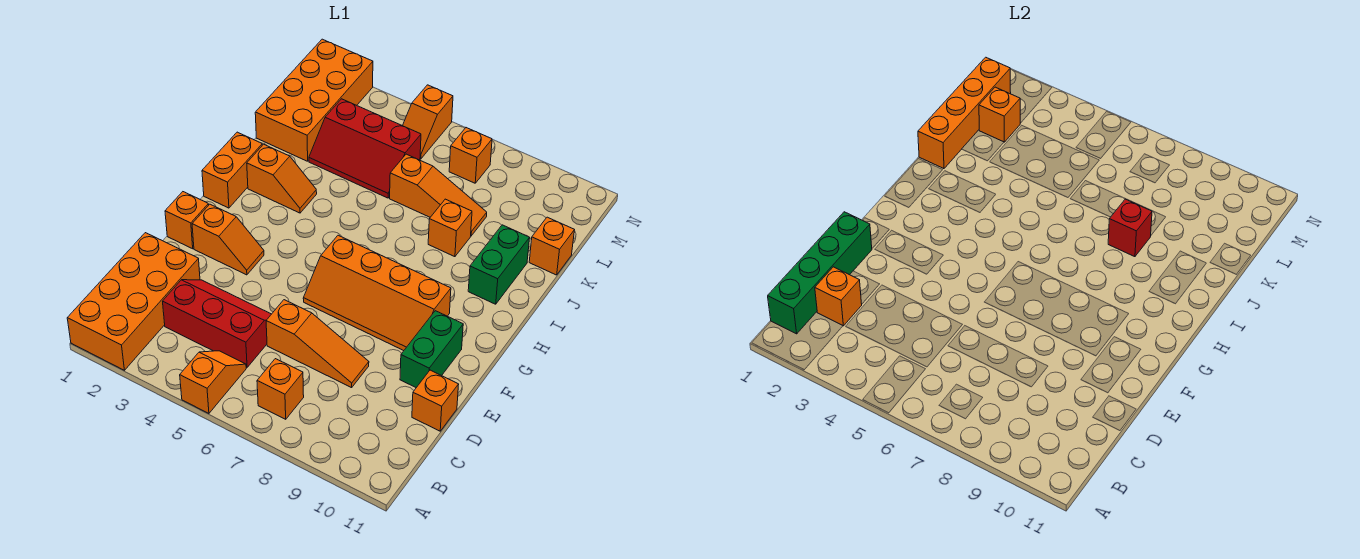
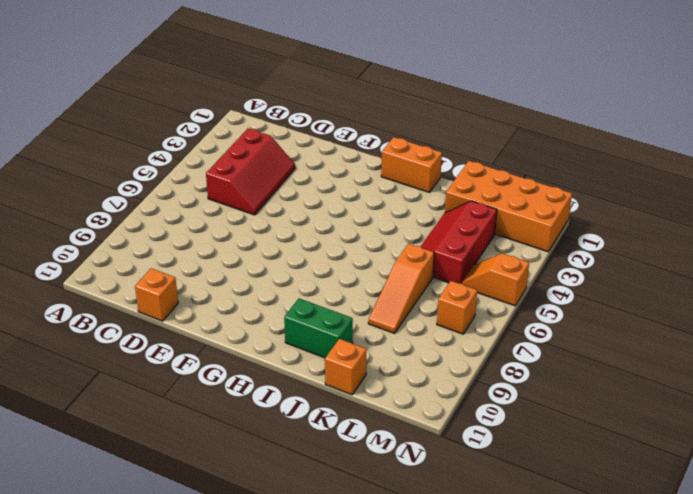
none -> orange 2x4 brick [67,233,200,370]
none -> orange 1x2 slope [180,351,246,413]
none -> orange 1x1 brick [257,359,304,419]

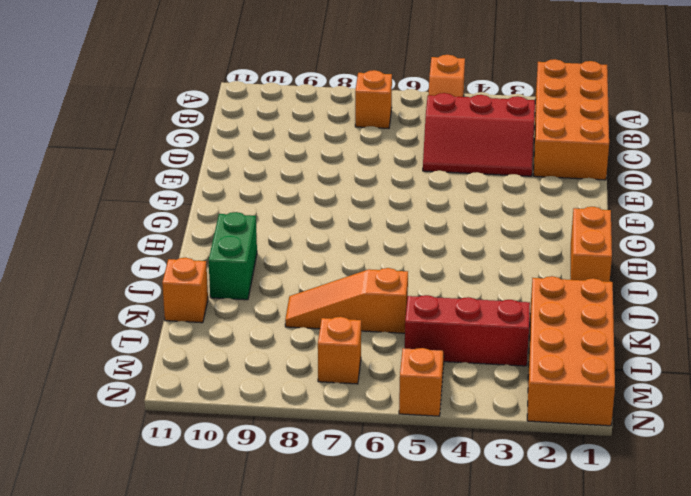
none -> orange 1x3 slope [266,300,369,388]
none -> orange 1x1 brick [412,370,459,431]
none -> green 1x2 brick [400,311,463,388]

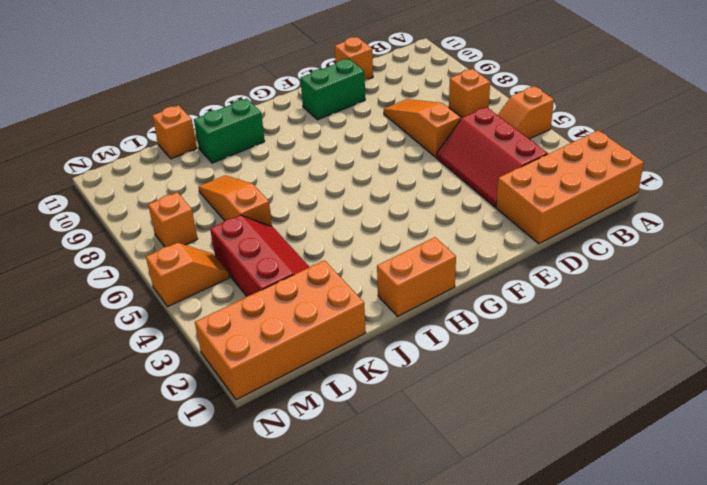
none -> orange 1x1 brick [165,192,209,249]
none -> orange 1x2 slope [192,204,264,275]
none -> orange 2x4 slope [303,235,451,351]

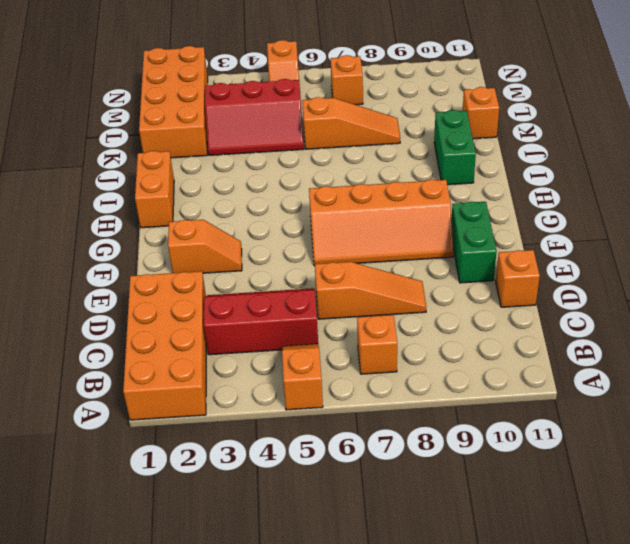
none -> orange 1x1 brick [165,192,209,249]
none -> orange 1x2 slope [247,144,317,213]
none -> orange 1x1 brick [428,199,472,257]

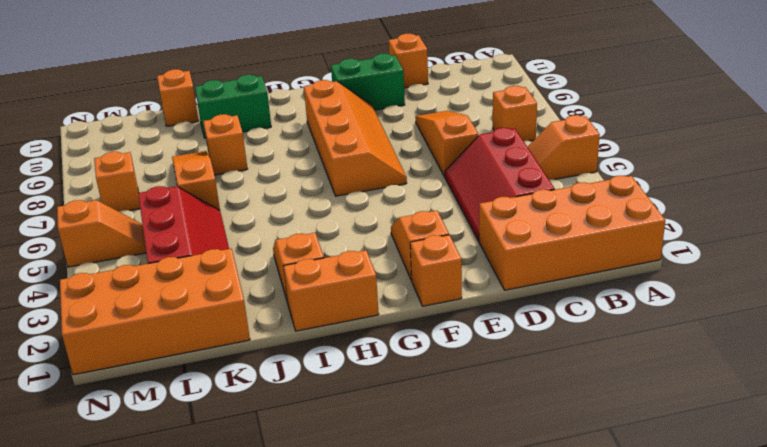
none -> green 1x4 brick [768,212,872,334]
none -> orange 1x1 brick [815,267,862,326]
none -> orange 1x4 brick [918,57,1011,169]

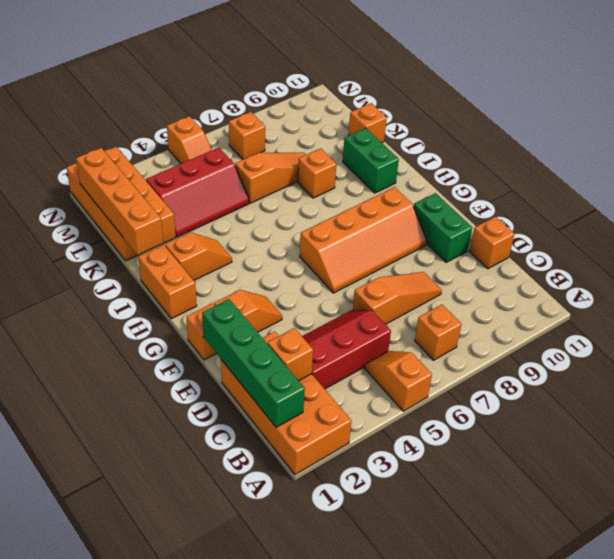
none -> red 1x1 brick [1108,199,1152,257]
none -> orange 1x1 brick [979,87,1020,142]

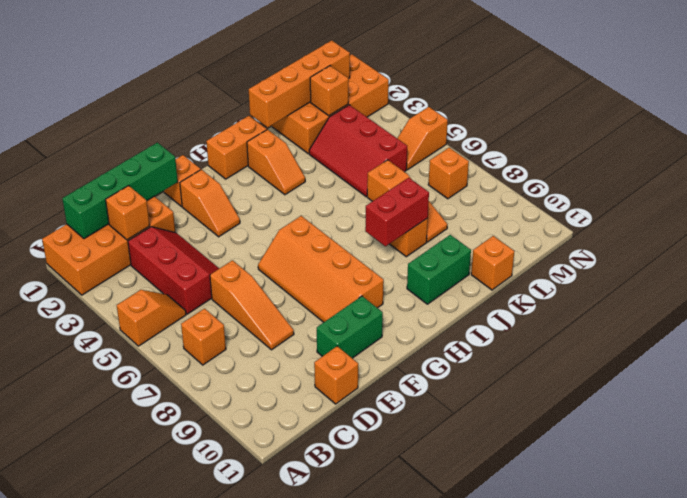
red 1x2 brick [365,178,429,246] -> red 1x1 brick [1108,199,1152,257]

